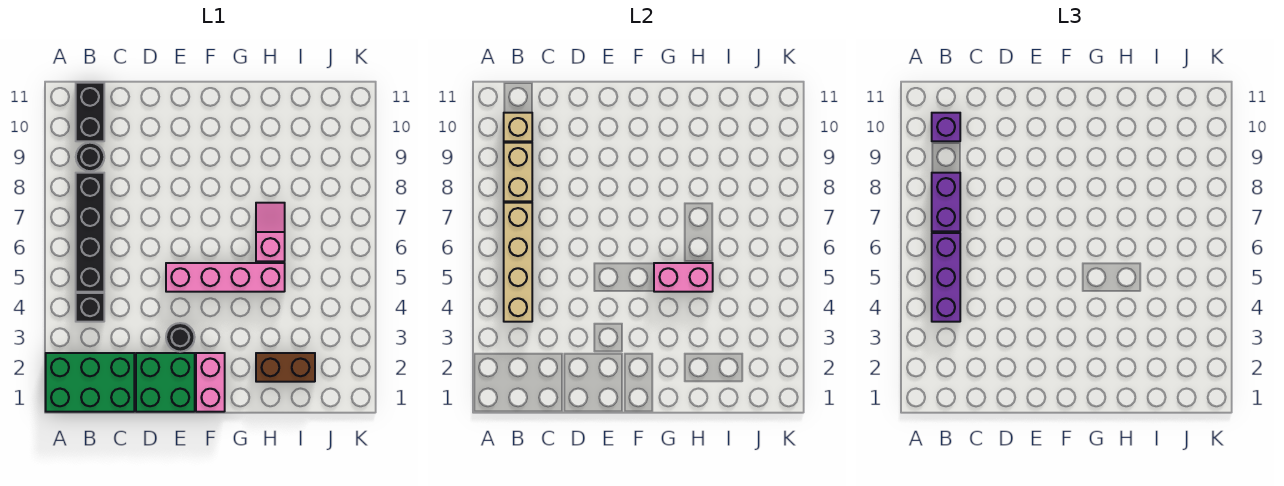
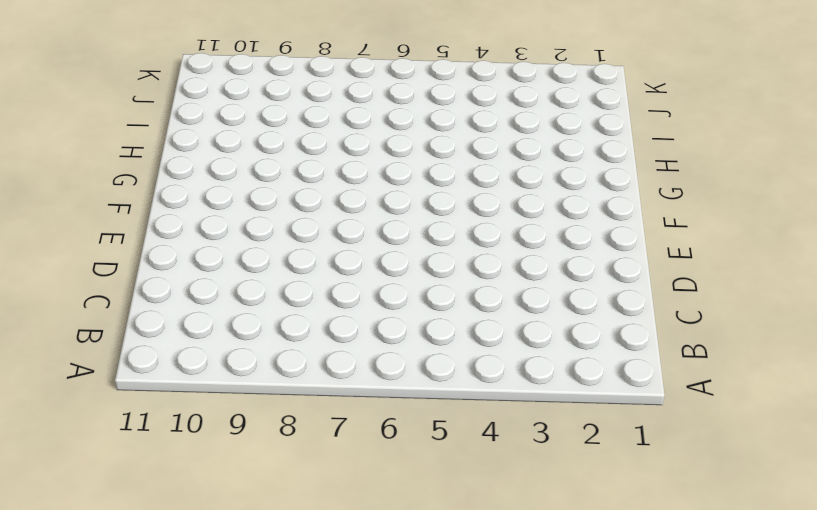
none -> green 2x3 brick [46,353,134,412]
none -> black 1x1 brick [76,293,104,322]
none -> black 1x4 brick [76,173,104,292]

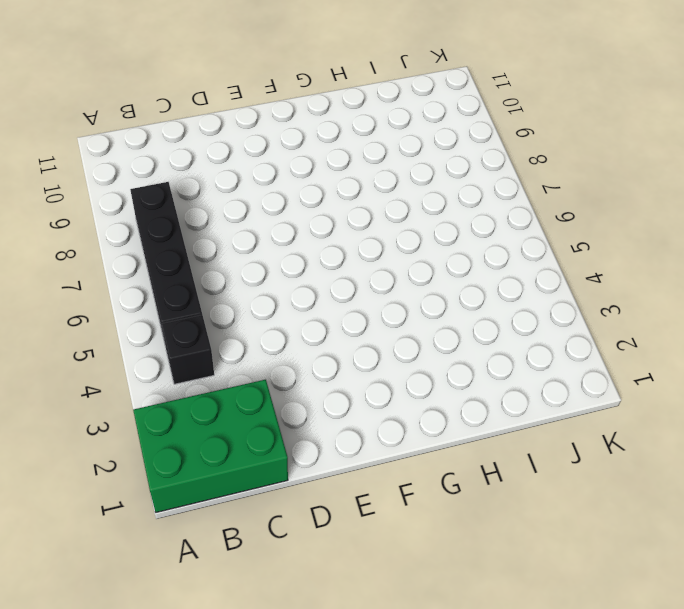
none -> black 1x1 round brick [76,143,104,171]
none -> black 1x2 brick [76,83,104,141]
none -> green 2x2 brick [136,353,195,412]

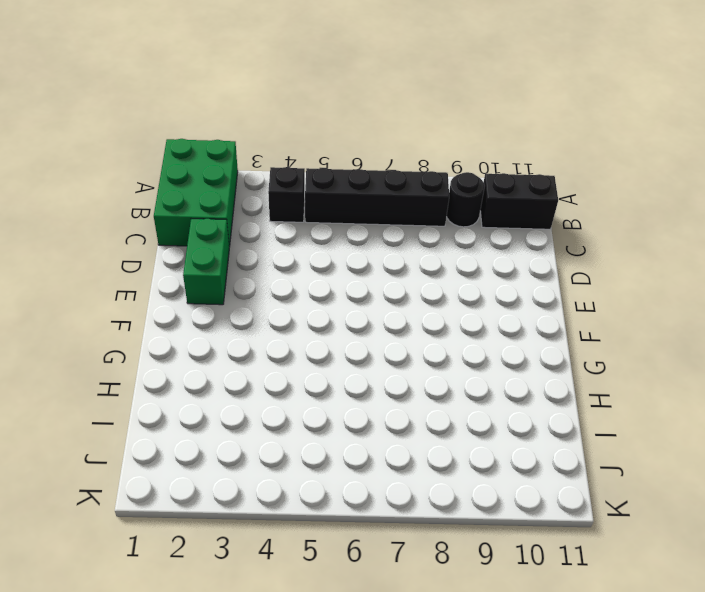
green 1x2 brick [183,219,229,305] -> green 2x2 brick [136,353,195,412]
none -> black 1x1 round brick [166,323,195,352]
none -> pink 1x4 brick [166,263,285,292]
none -> pink 1x2 brick [196,353,225,412]

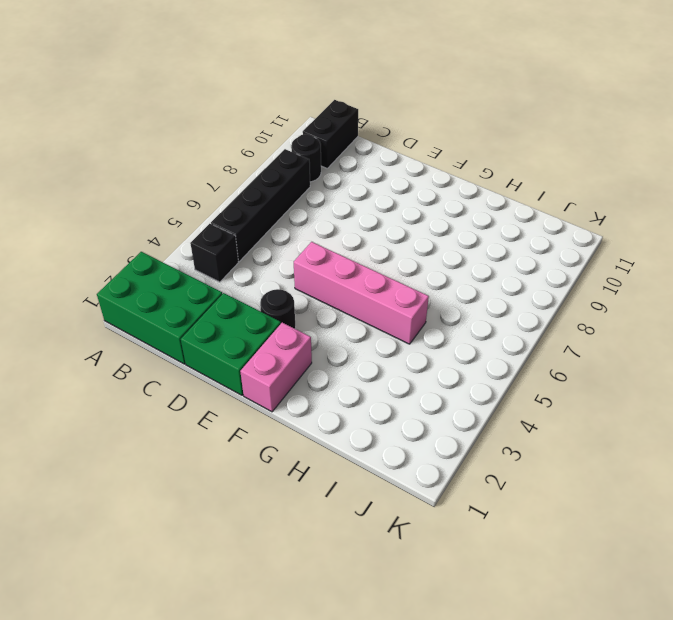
none -> brown 1x2 brick [256,353,315,382]
none -> pink 1x2 slope [256,203,285,261]
none -> tan 1x4 brick [504,203,532,322]

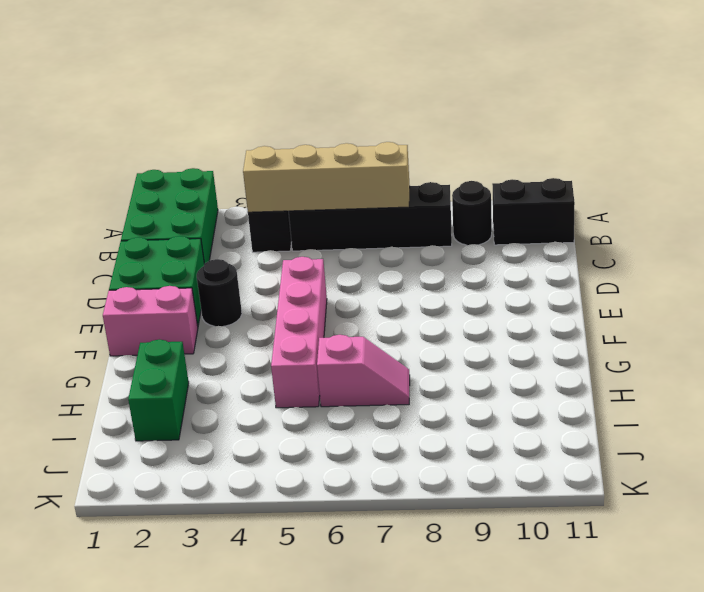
green 1x2 brick [128,340,189,441] -> brown 1x2 brick [256,353,315,382]
none -> tan 1x2 brick [504,143,532,201]
none -> tan 1x1 brick [504,113,532,141]
none -> pink 1x2 brick [654,263,713,292]

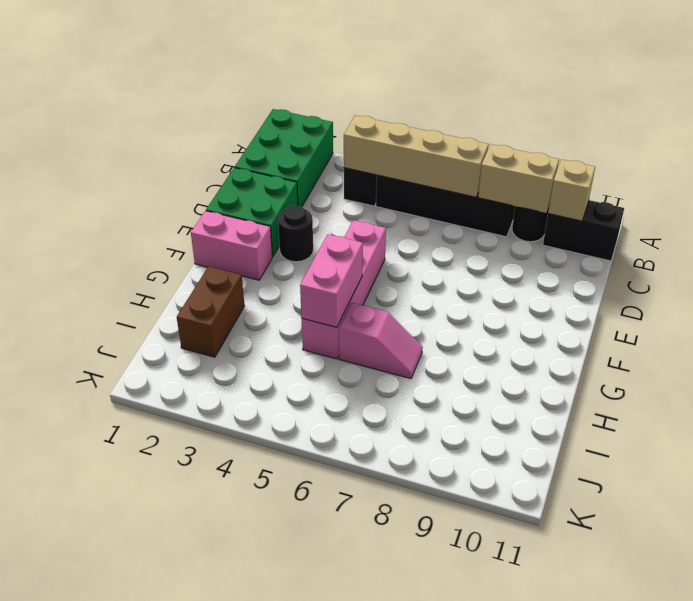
none -> purple 1x3 brick [932,233,960,322]
none -> purple 1x2 brick [932,173,960,231]
none -> purple 1x1 brick [932,113,960,141]

